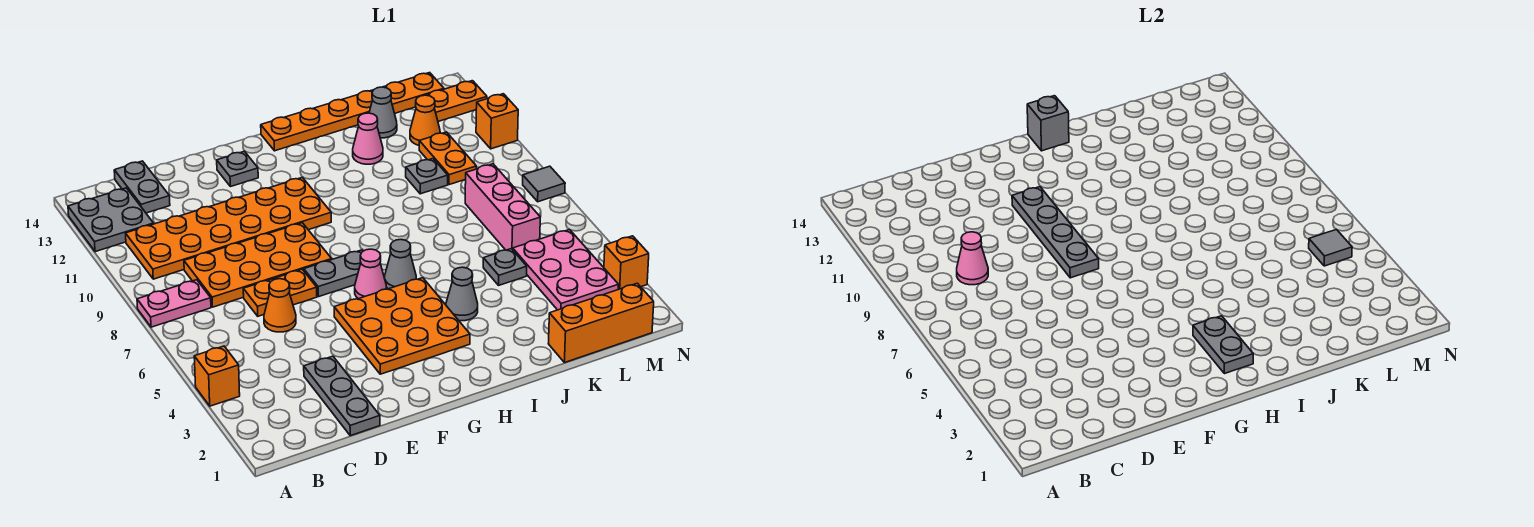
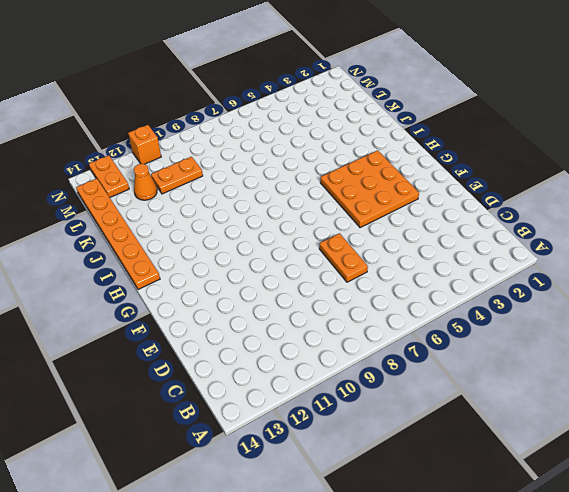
none -> orange 1x1 brick [194,346,240,406]
none -> pink 1x2 plate [137,280,211,327]
none -> grey 2x2 plate [68,188,154,252]
none -> orange 2x6 plate [126,177,331,279]

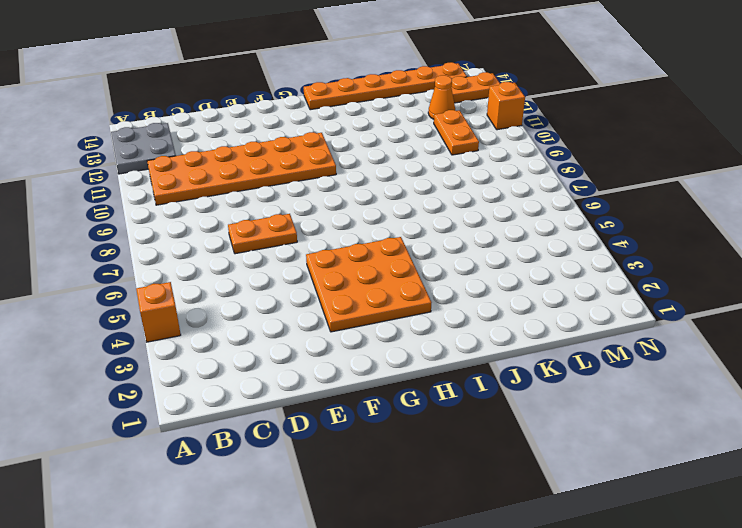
none -> pink 1x2 plate [137,280,211,327]
none -> orange 2x4 plate [184,223,332,307]
none -> grey 1x2 plate [114,161,170,213]
none -> grey 1x3 plate [304,356,380,436]

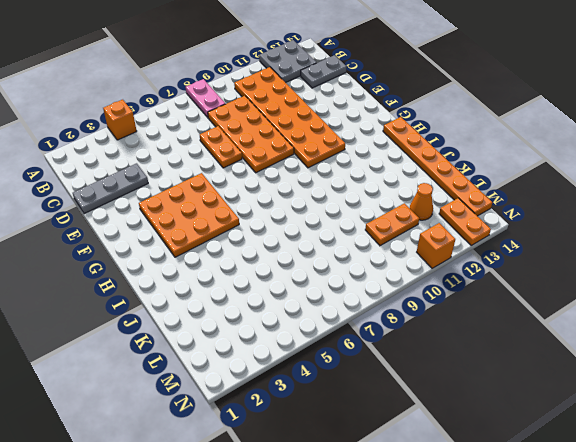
none -> orange 1x1 cone [264,279,296,332]
none -> grey 1x2 plate [304,250,363,297]
none -> grey 1x1 plate [217,151,258,187]
none -> pink 1x1 cone [355,249,386,299]

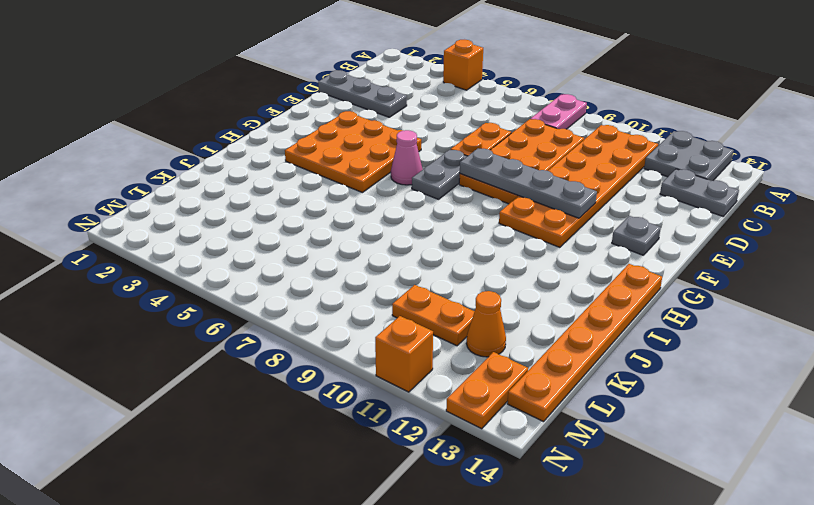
none -> orange 1x1 cone [264,279,296,332]
none -> grey 1x1 cone [385,240,416,289]
none -> grey 1x1 cone [446,267,478,321]
none -> pink 1x1 cone [353,113,383,164]

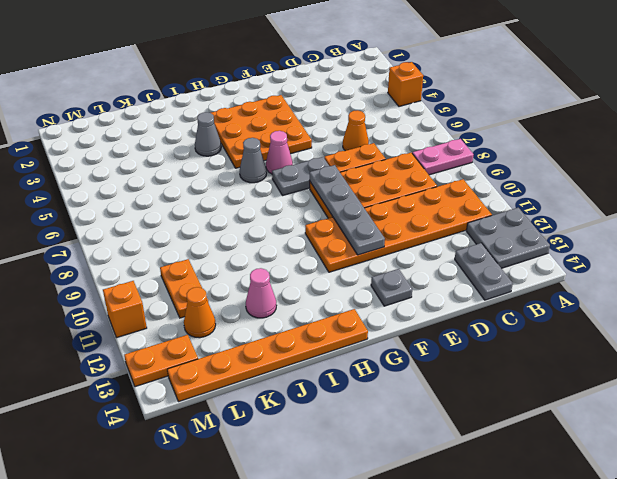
none -> grey 1x3 plate [304,356,380,436]
none -> orange 1x3 brick [548,283,654,363]
none -> grey 1x1 plate [483,249,527,285]
none -> grey 1x1 plate [406,159,448,194]

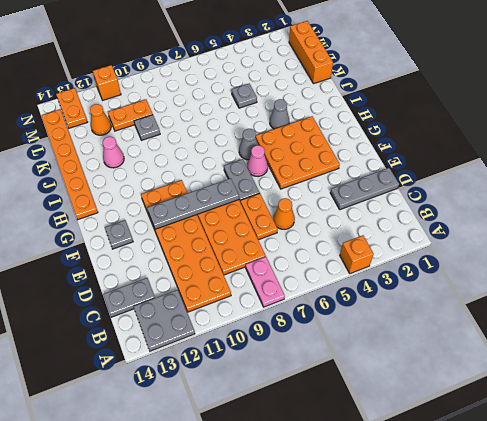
none -> grey 1x1 cone [369,87,397,138]
none -> pink 2x3 plate [513,229,619,310]
none -> pink 1x3 brick [465,164,540,250]
none -> orange 1x1 brick [604,236,649,289]

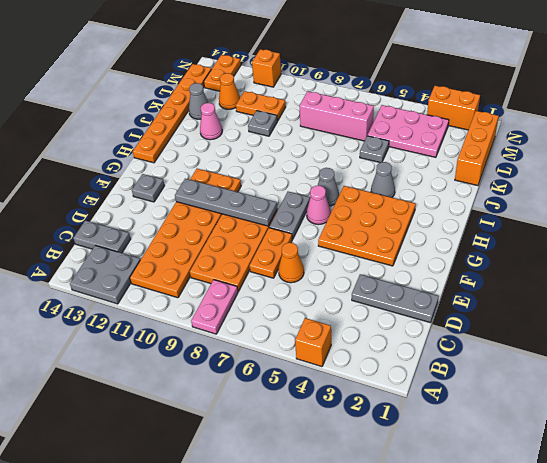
orange 1x2 brick [427,86,480,130] -> orange 1x1 brick [604,236,649,289]
none -> grey 1x1 tile [523,166,565,202]
none -> pink 1x1 cone [957,232,988,285]
none -> grey 1x2 plate [1193,316,1253,374]
none -> grey 1x1 brick [1027,96,1069,151]

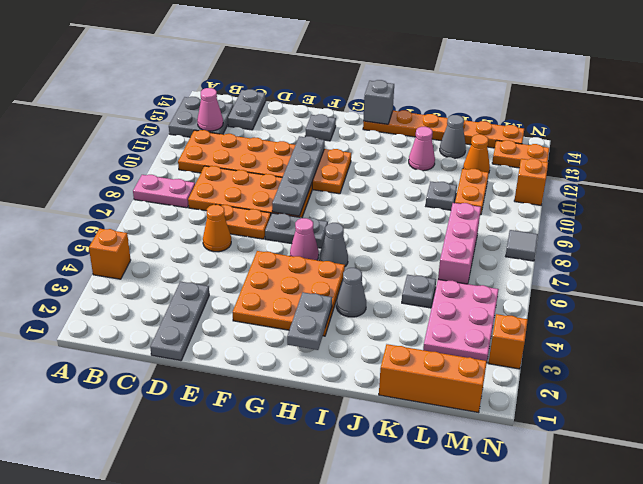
pink 1x1 cone [197,88,223,131] -> pink 1x1 cone moved to [957,232,988,285]
none -> grey 1x1 tile [1309,229,1352,266]

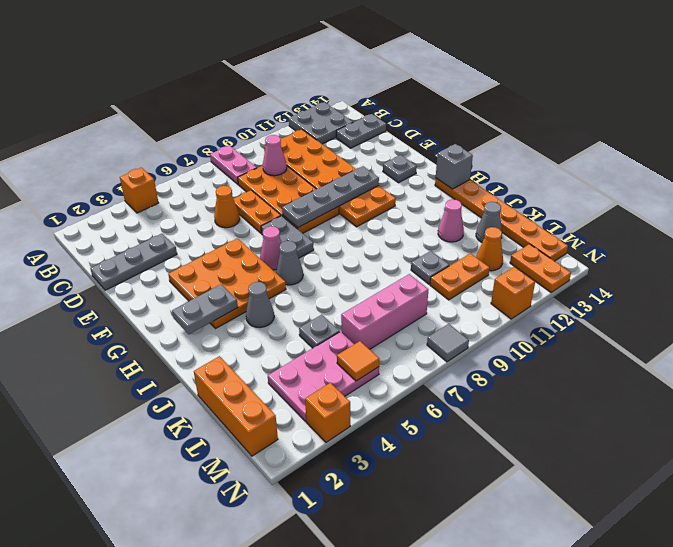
orange 1x1 tile [337,341,379,381] -> grey 1x1 tile [1309,229,1352,266]

